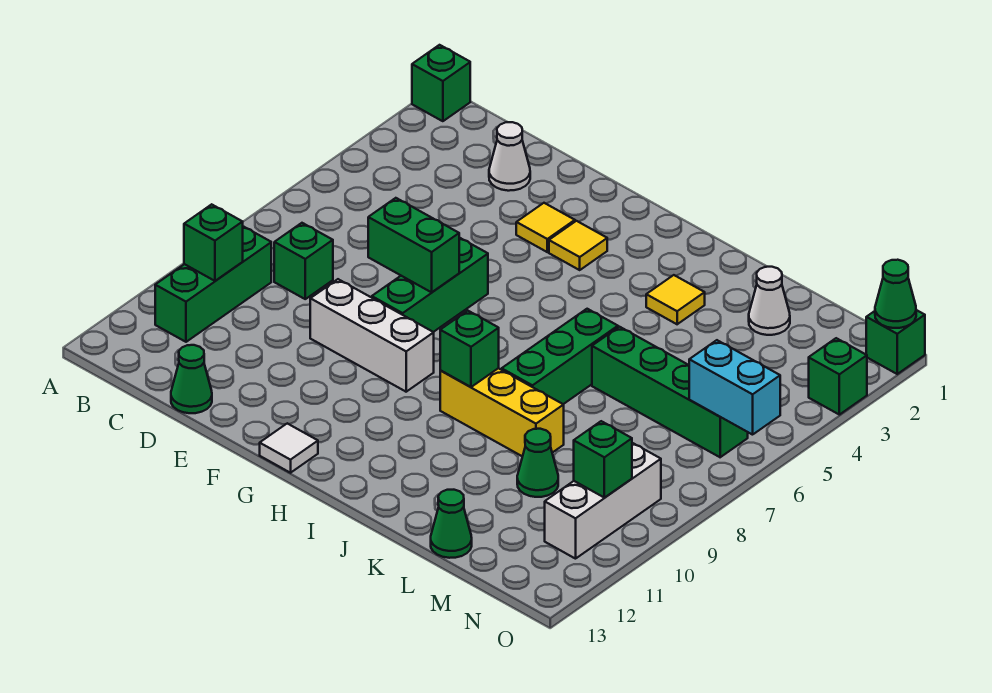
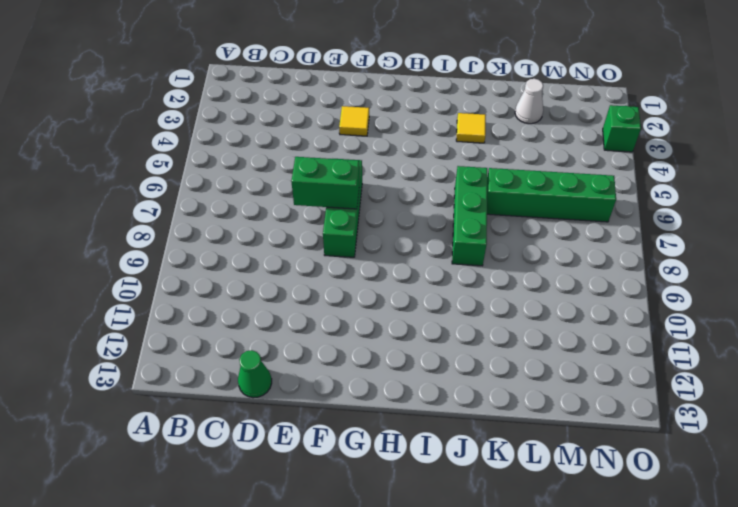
none -> green 1x1 brick [412,45,470,121]
none -> green 1x3 brick [155,226,271,342]
none -> green 1x1 brick [274,223,333,299]

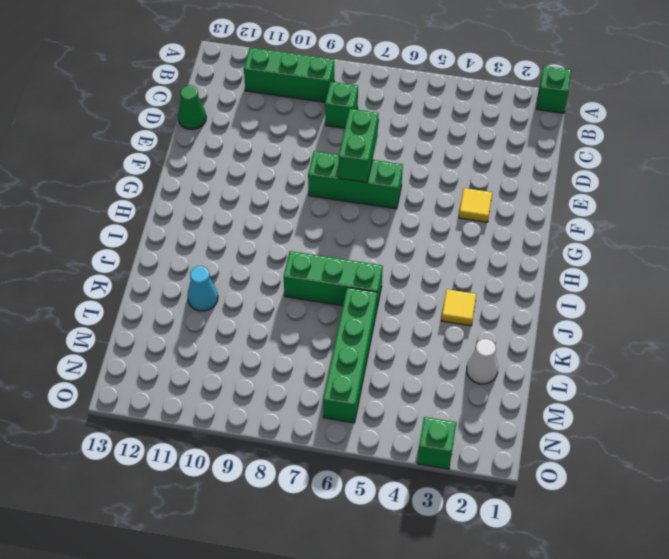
cyan 1x1 cone [187,266,218,311] -> none
none -> white 1x1 cone [489,122,530,191]
none -> white 1x3 brick [310,279,434,392]
none -> yellow 1x1 tile [549,221,607,270]

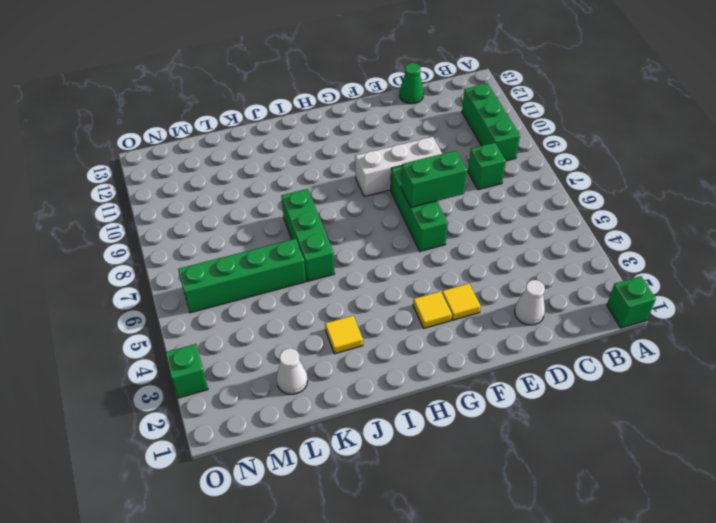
none -> white 1x1 tile [260,423,318,473]
none -> yellow 1x3 brick [440,368,564,457]
none -> green 1x1 cone [517,429,558,497]

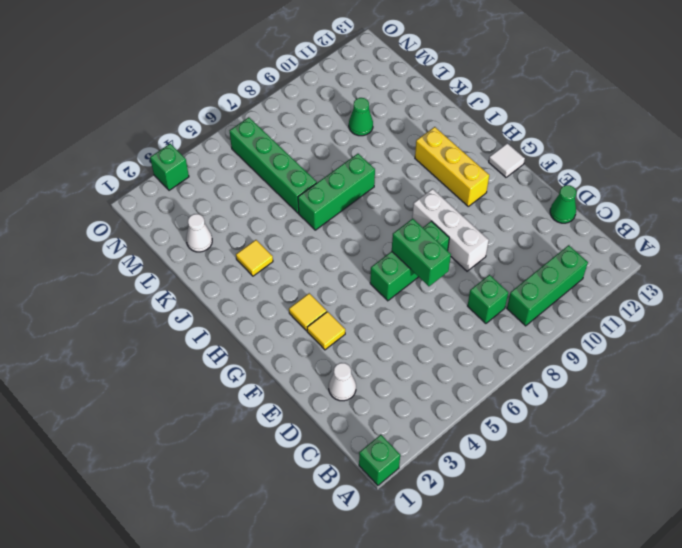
yellow 1x3 brick [415,127,489,206] -> yellow 1x3 brick moved to [440,368,564,457]
none -> green 1x1 cone [431,490,472,558]
none -> white 1x3 brick [545,443,661,559]
none -> green 1x1 brick [866,310,925,374]

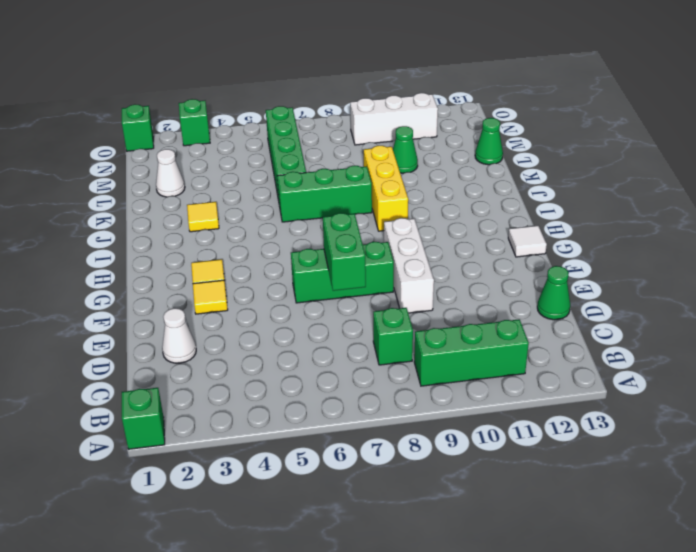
none -> green 1x1 brick [184,204,243,281]
none -> green 1x1 brick [440,311,499,387]
none -> cyan 1x2 brick [689,340,780,435]

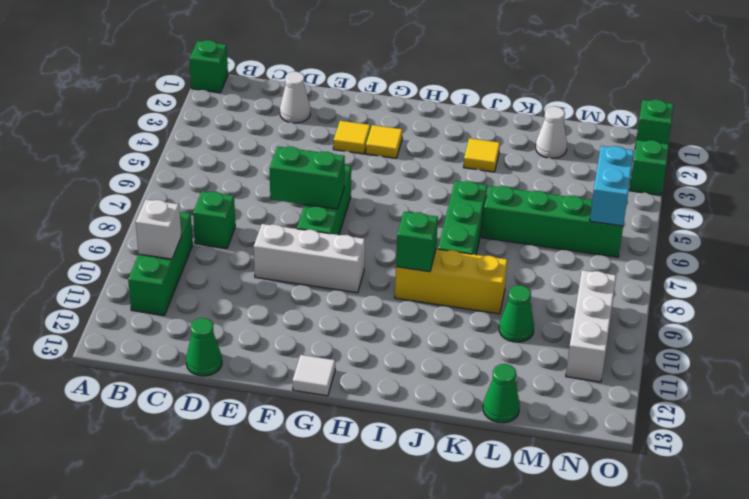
white 1x1 brick [136,199,181,259] -> green 1x1 brick [184,204,243,281]
cyan 1x2 brick [590,146,634,226] -> cyan 1x2 brick turned to [689,340,780,435]
none -> green 1x1 brick [574,421,632,498]
none -> green 1x1 cone [875,260,916,328]

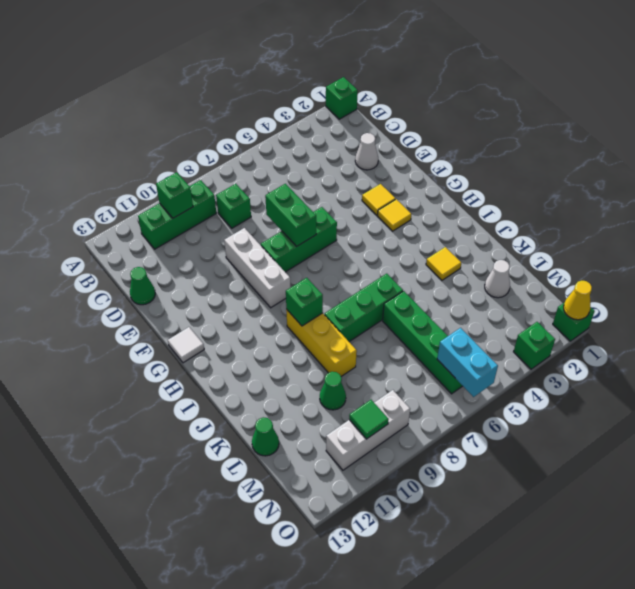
green 1x1 tile [349,400,389,439] -> green 1x1 brick [574,421,632,498]
yellow 1x1 cone [564,281,592,320] -> green 1x1 cone [875,260,916,328]

